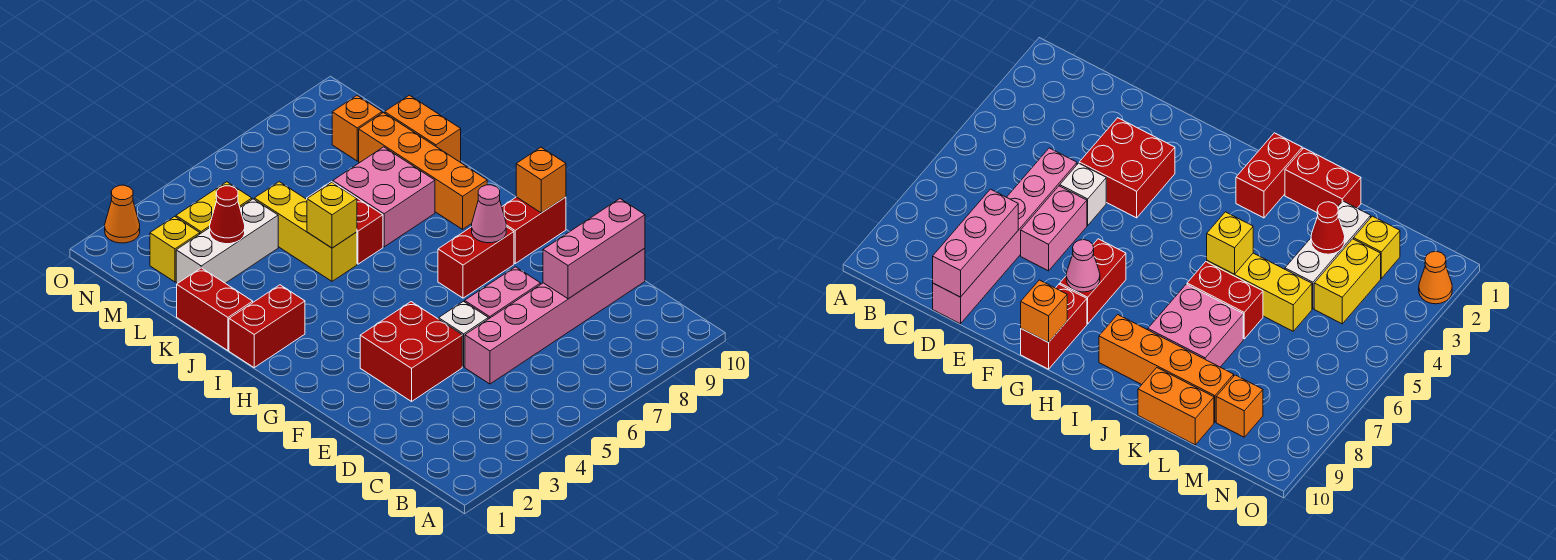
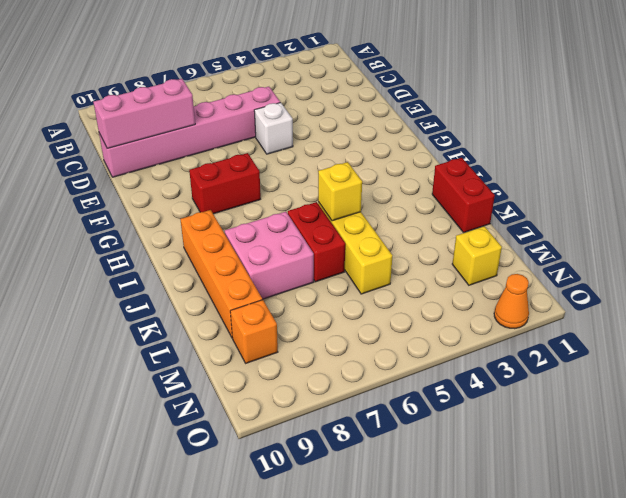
none -> red 2x2 brick [360,302,462,401]
none -> pink 1x2 brick [465,267,541,319]
none -> red 1x2 brick [502,197,566,263]

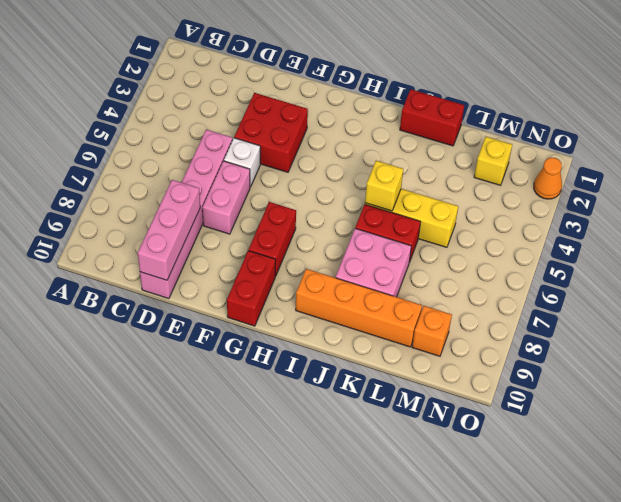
none -> red 1x2 brick [229,285,305,367]
none -> orange 1x2 brick [385,95,461,162]
none -> white 1x3 brick [176,199,278,284]

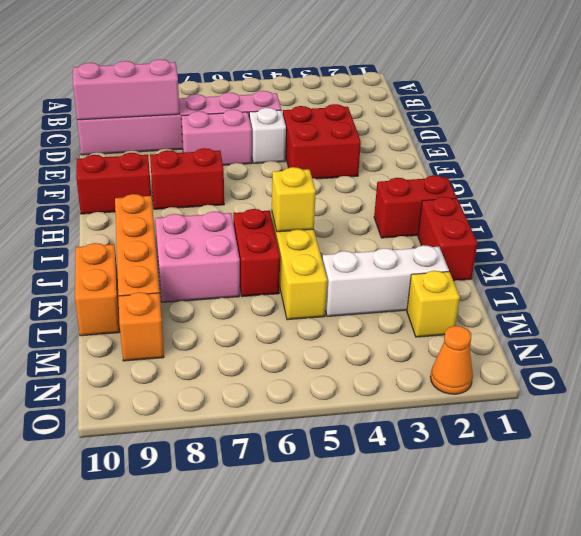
none -> yellow 1x2 brick [176,182,252,234]
none -> pink 1x1 cone [472,185,506,243]
none -> orange 1x1 brick [516,147,566,213]

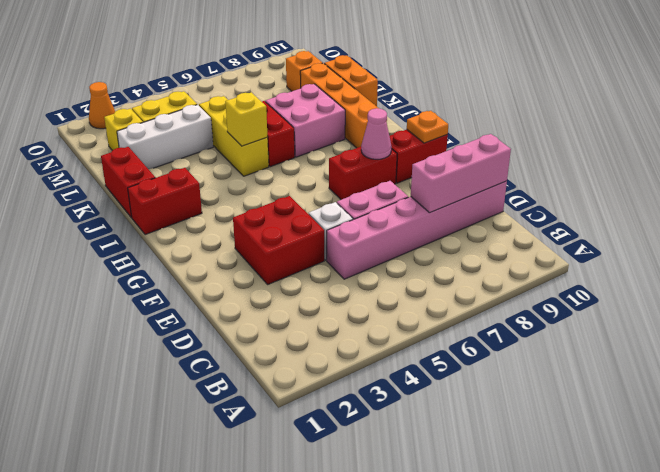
orange 1x1 plate [407,111,448,143] -> orange 1x1 brick [516,147,566,213]
none -> red 1x1 cone [210,186,245,244]

